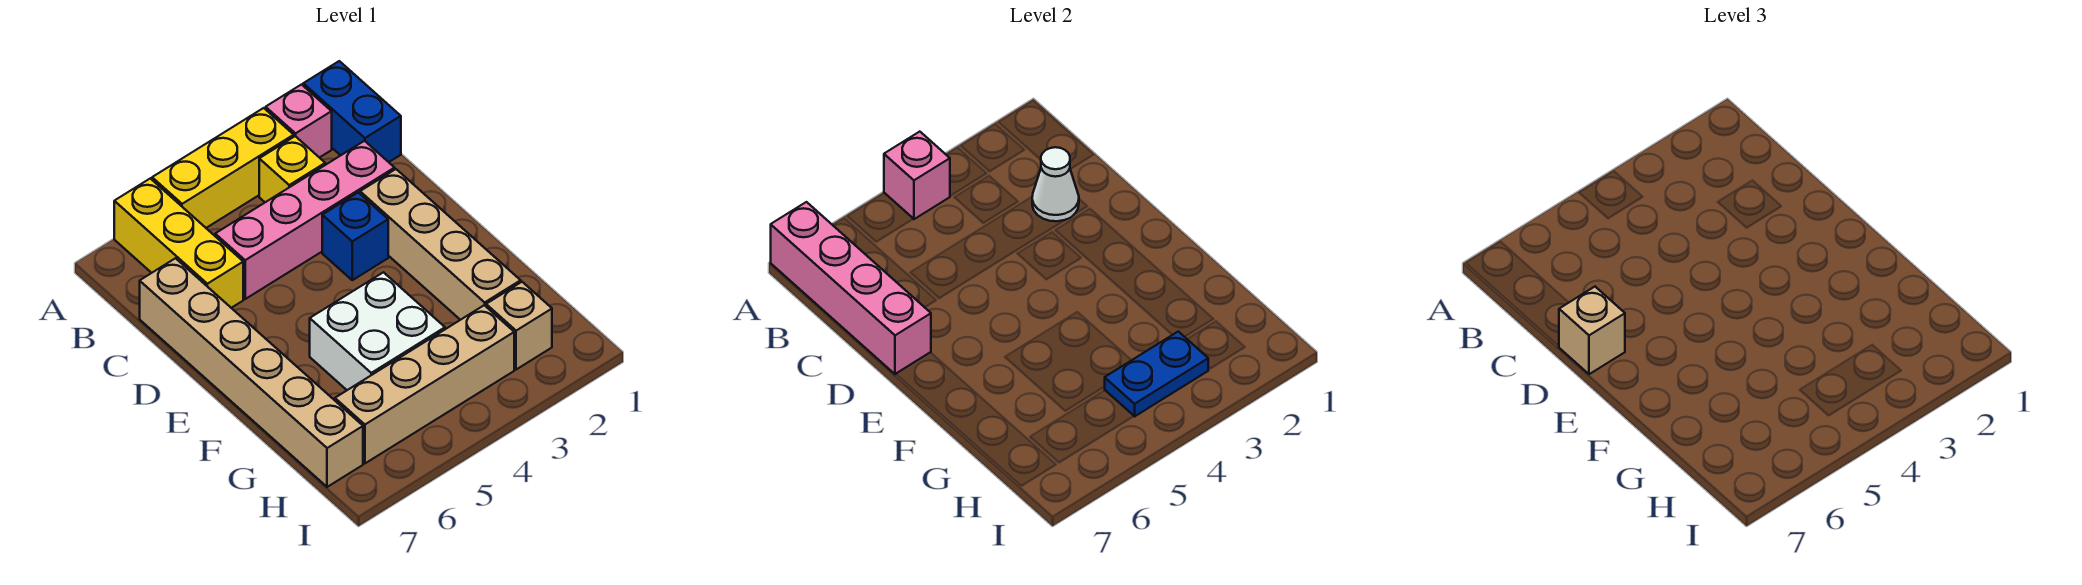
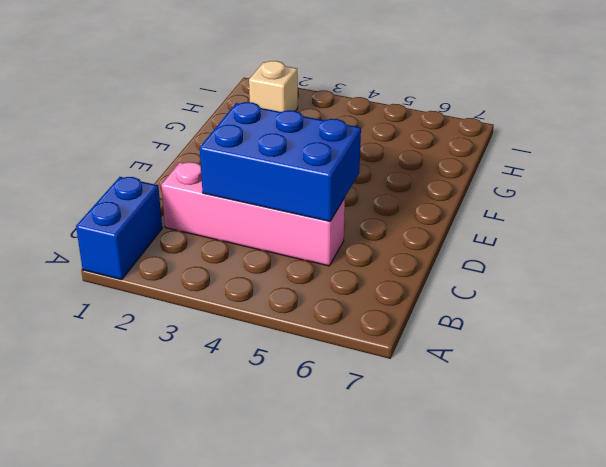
blue 2x3 brick [200,102,361,221] -> none
none -> pink 1x1 brick [266,85,332,158]
none -> yellow 1x3 brick [152,108,294,228]
none -> yellow 1x3 brick [114,178,243,308]

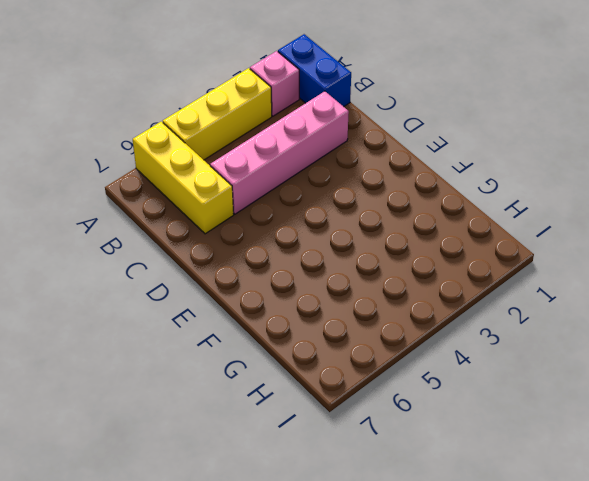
none -> yellow 1x1 brick [259,136,325,202]
none -> tan 1x6 brick [140,258,363,487]
none -> tan 1x4 brick [360,169,521,320]

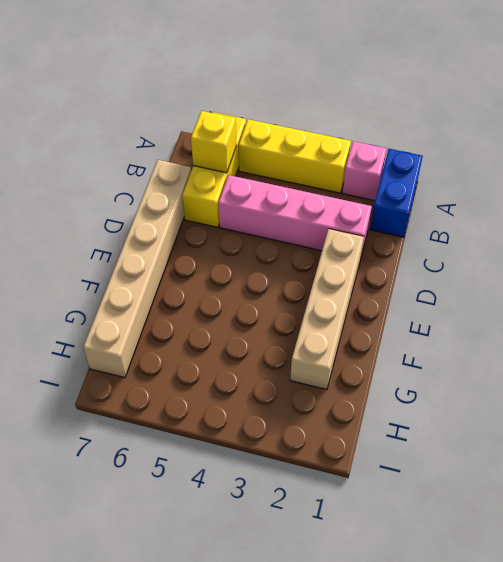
yellow 1x1 brick [191,111,236,173] -> yellow 1x1 brick moved to [259,136,325,202]
none -> blue 1x1 brick [322,193,388,280]
none -> white 2x2 brick [310,272,445,390]
none -> tan 1x1 brick [486,282,552,370]

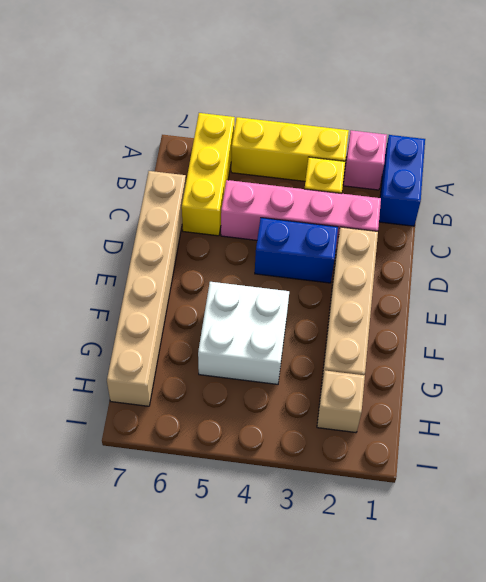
blue 1x2 brick [255,218,338,283] -> blue 1x1 brick [322,193,388,280]
none -> tan 1x4 brick [335,305,514,463]
none -> pink 1x1 brick [884,132,950,219]
none -> pink 1x4 brick [771,202,931,374]

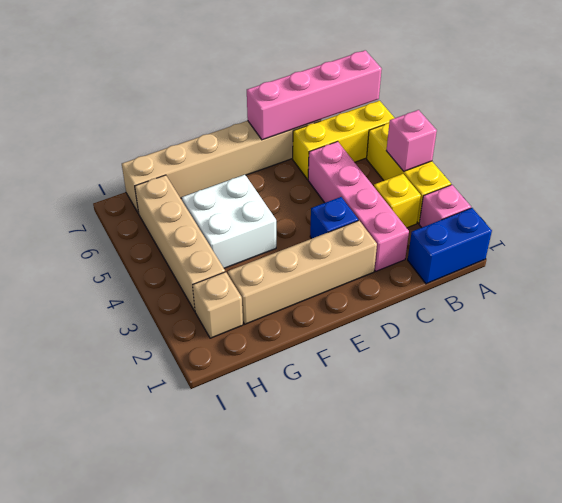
none -> white 1x1 cone [1032,147,1079,221]
none -> blue 1x2 plate [1105,331,1208,416]
none -> tan 1x1 brick [1559,287,1625,374]

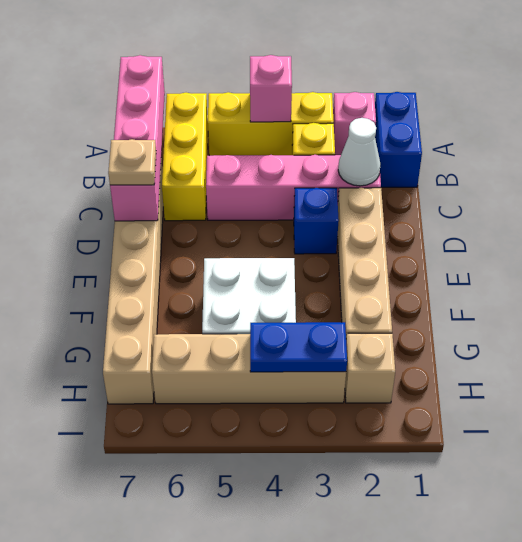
tan 1x1 plate [108,139,156,185] -> tan 1x1 brick [1559,287,1625,374]

